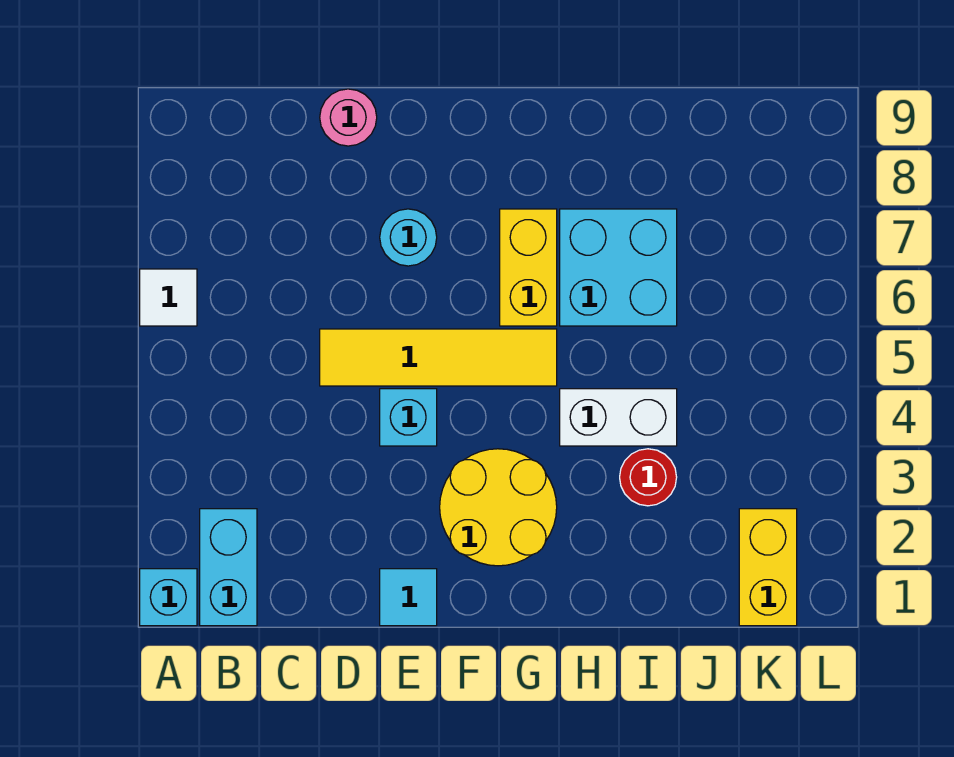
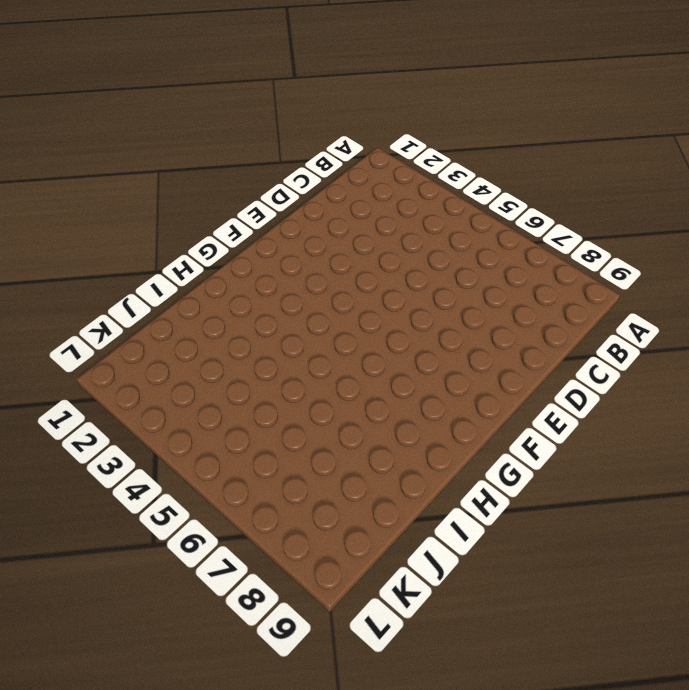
none -> cyan 1x1 brick [140,569,197,626]
none -> white 1x1 tile [140,269,197,326]
none -> cyan 1x2 brick [200,509,257,626]

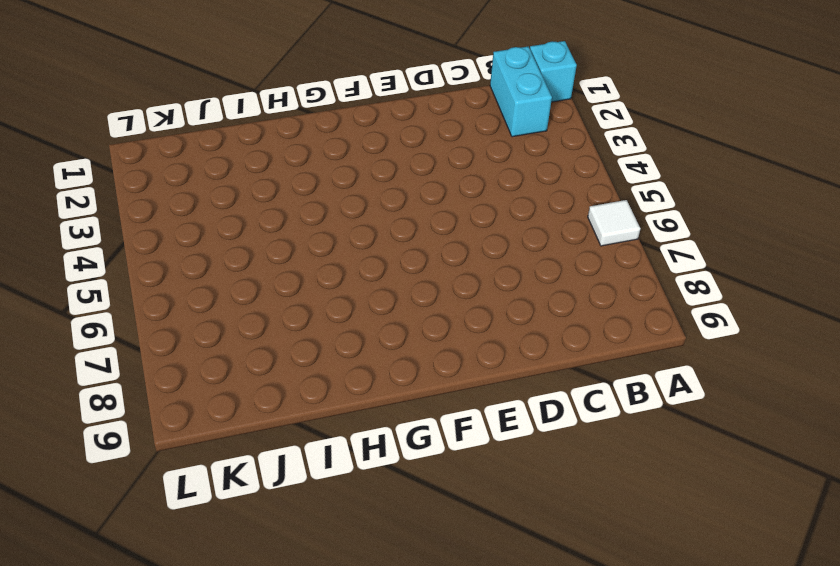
none -> yellow 1x4 tile [320,329,557,386]
none -> pink 1x1 round brick [320,89,377,146]
none -> cyan 1x1 tile [380,569,437,626]

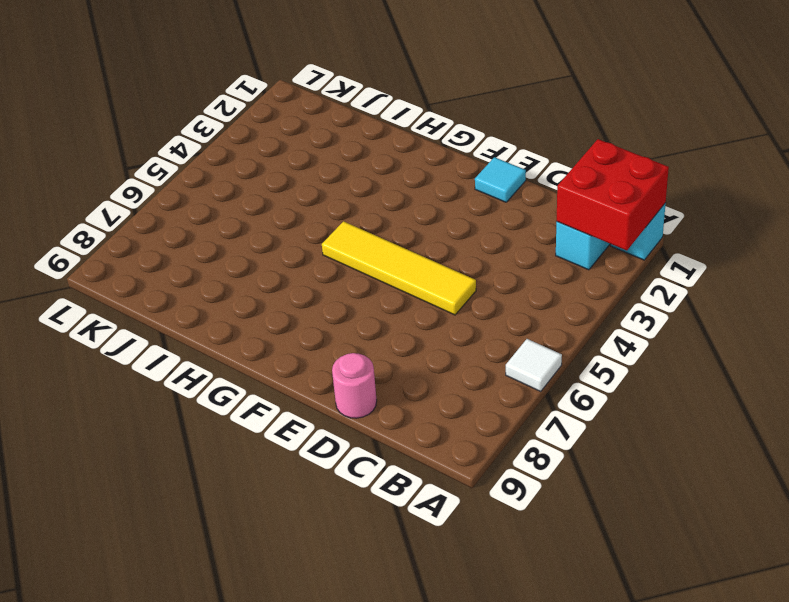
red 2x2 brick [557,139,669,250] -> none
none -> cyan 1x1 brick [380,389,437,446]
none -> cyan 1x1 round brick [380,209,437,266]
none -> yellow 2x2 round brick [440,449,557,566]

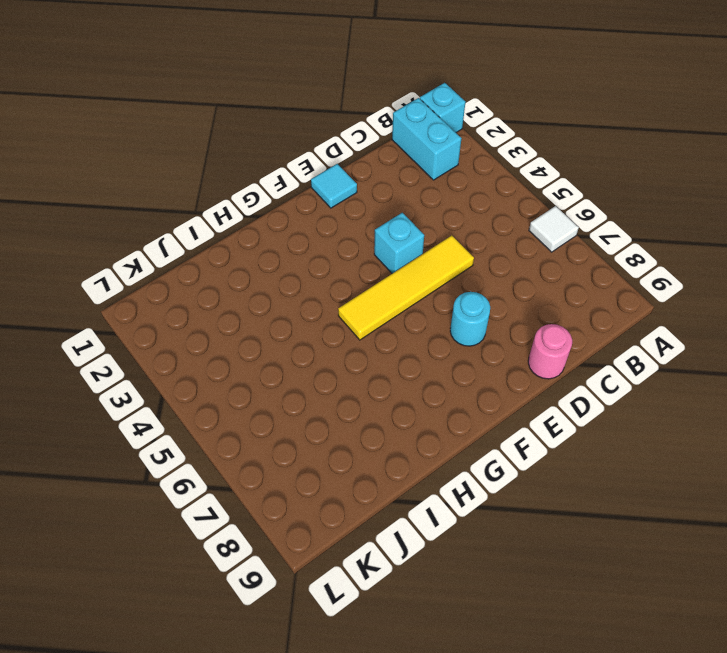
none -> yellow 2x2 round brick [440,449,557,566]
none -> yellow 1x2 brick [500,209,557,326]
none -> white 1x2 brick [560,389,677,446]

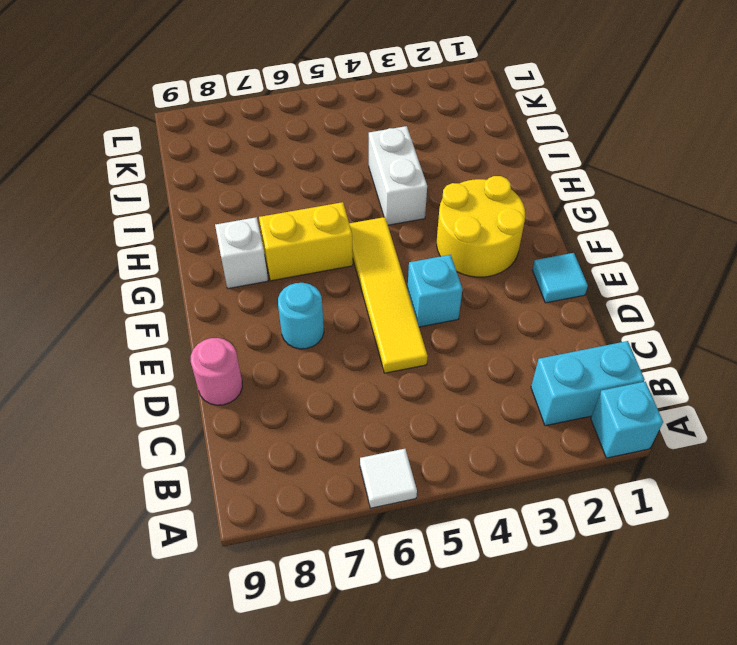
white 1x1 brick [215,217,268,289] -> none
none -> cyan 2x2 brick [560,209,677,326]
none -> red 1x1 round brick [620,449,677,506]
none -> yellow 1x2 brick [739,509,797,626]

